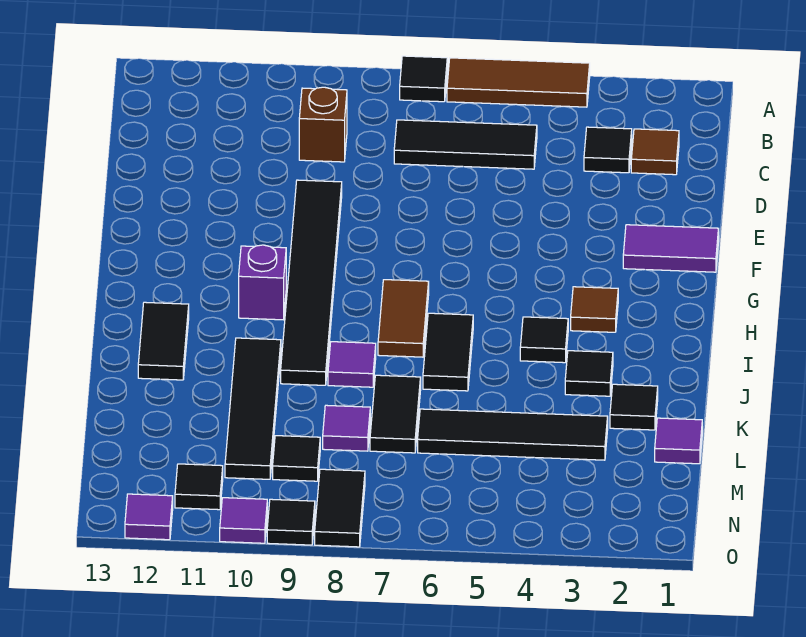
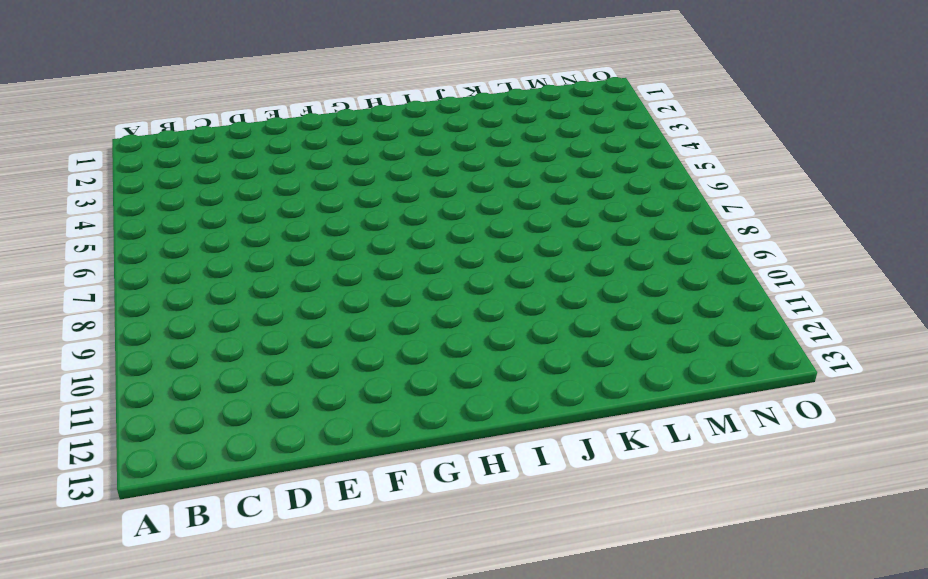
none -> brown 1x3 tile [447,58,590,107]
none -> black 1x1 tile [400,56,447,102]
none -> brown 1x1 tile [631,129,679,175]

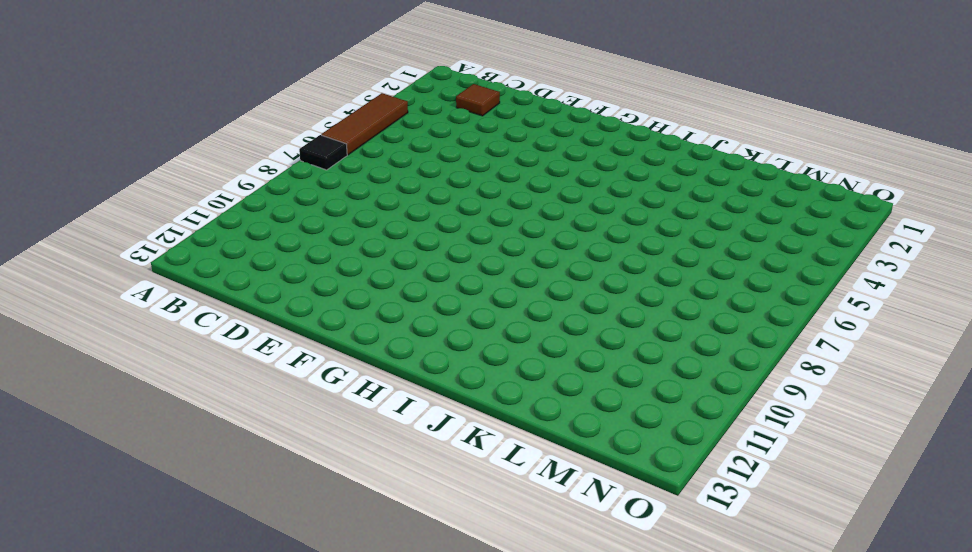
none -> black 1x1 tile [584,127,632,173]
none -> black 1x3 tile [394,120,537,169]
none -> brown 1x1 brick [299,87,347,162]

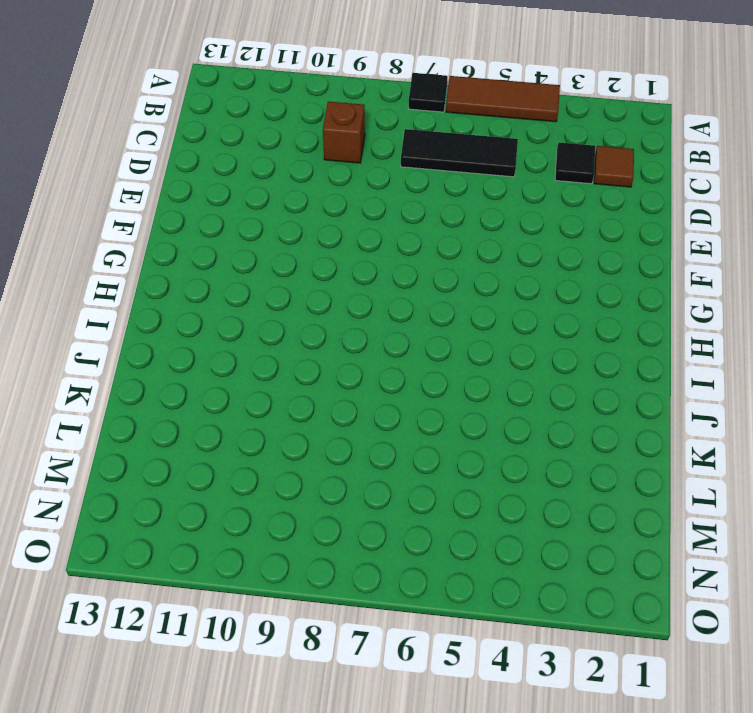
none -> black 1x6 tile [281,180,342,385]
none -> purple 1x2 tile [623,225,719,272]
none -> brown 1x1 tile [571,287,618,332]

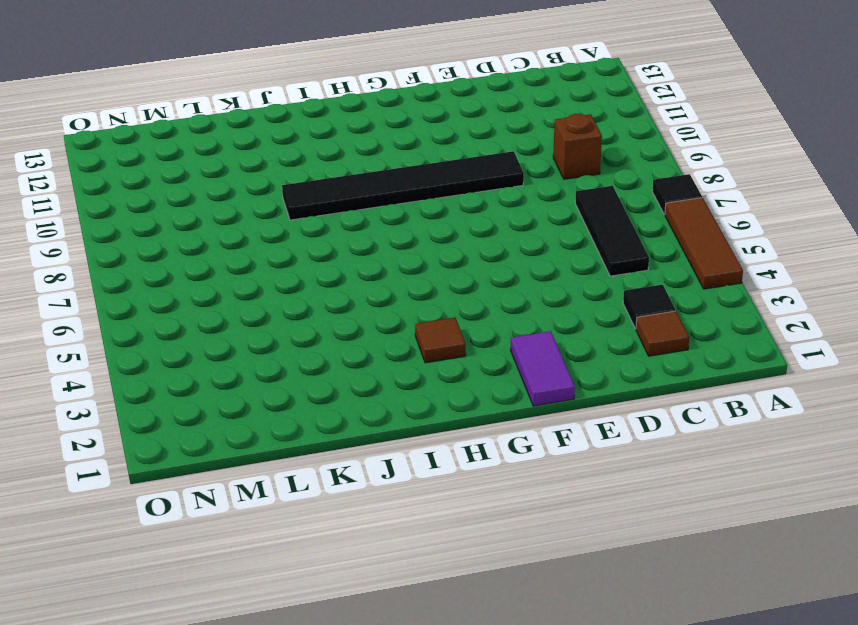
none -> brown 1x2 tile [378,280,429,357]
none -> purple 1x1 brick [239,245,286,320]
none -> black 1x1 tile [520,317,568,363]

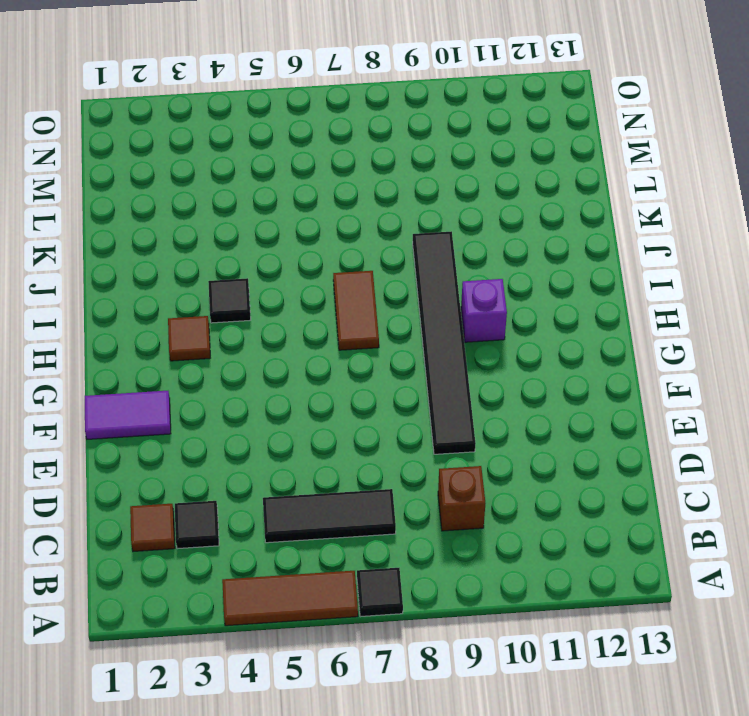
none -> black 1x2 tile [423,313,473,391]
none -> black 1x2 tile [138,302,189,380]
none -> black 1x1 tile [565,351,613,396]

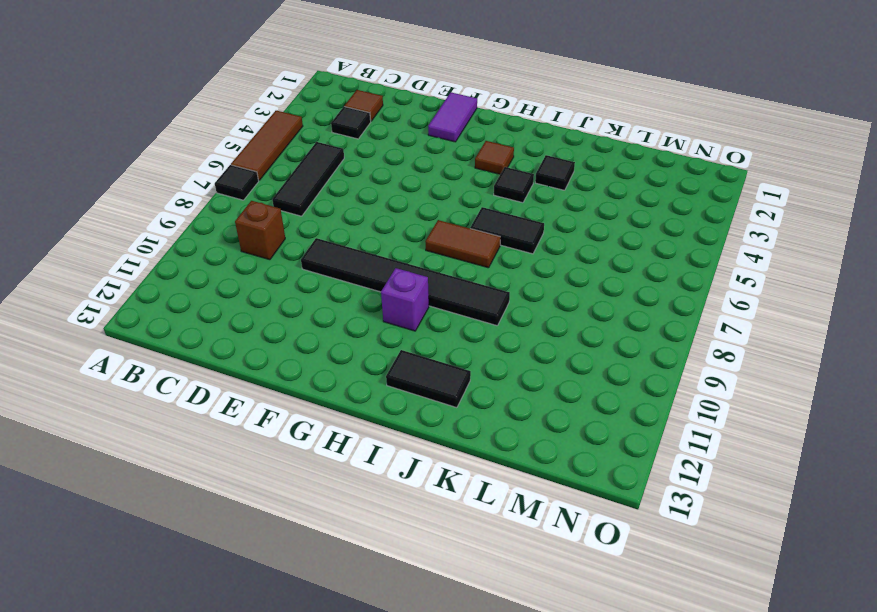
none -> purple 1x1 tile [328,342,376,387]
none -> black 1x4 tile [225,338,281,479]
none -> black 1x1 tile [610,384,658,430]

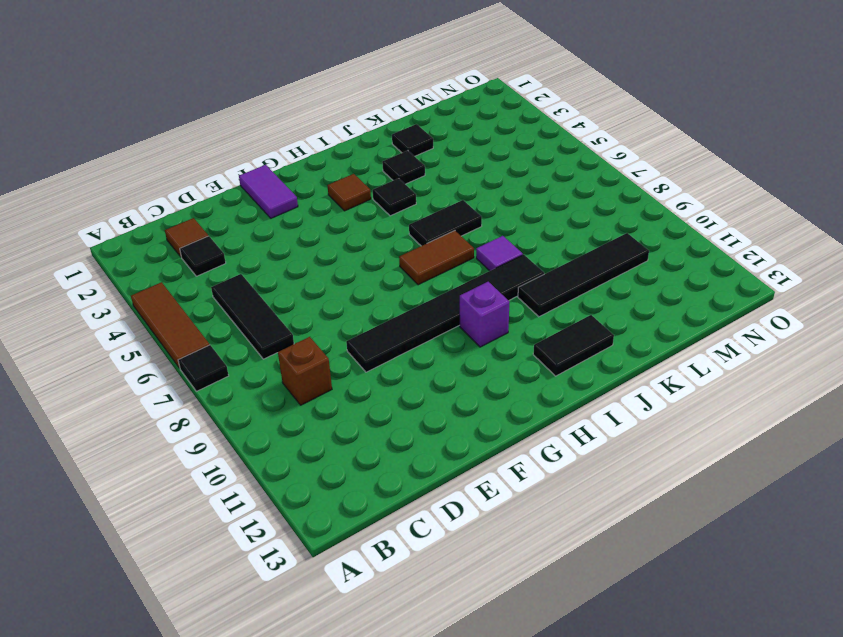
none -> black 1x2 tile [370,375,421,453]
none -> purple 1x1 tile [655,418,702,464]
none -> black 1x4 tile [418,409,608,460]

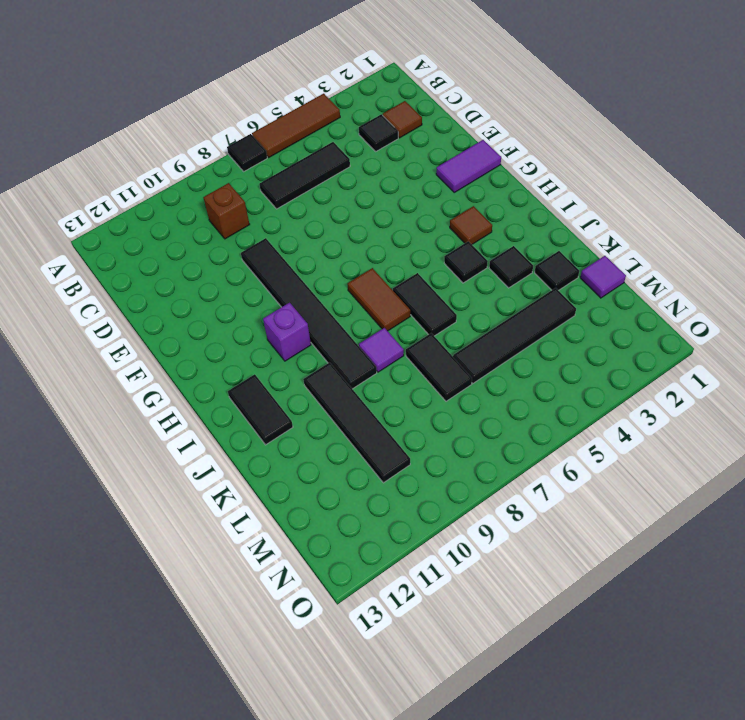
none -> purple 1x1 tile [323,405,370,451]
none -> black 1x1 tile [273,436,320,481]
none -> black 1x2 tile [315,469,365,547]

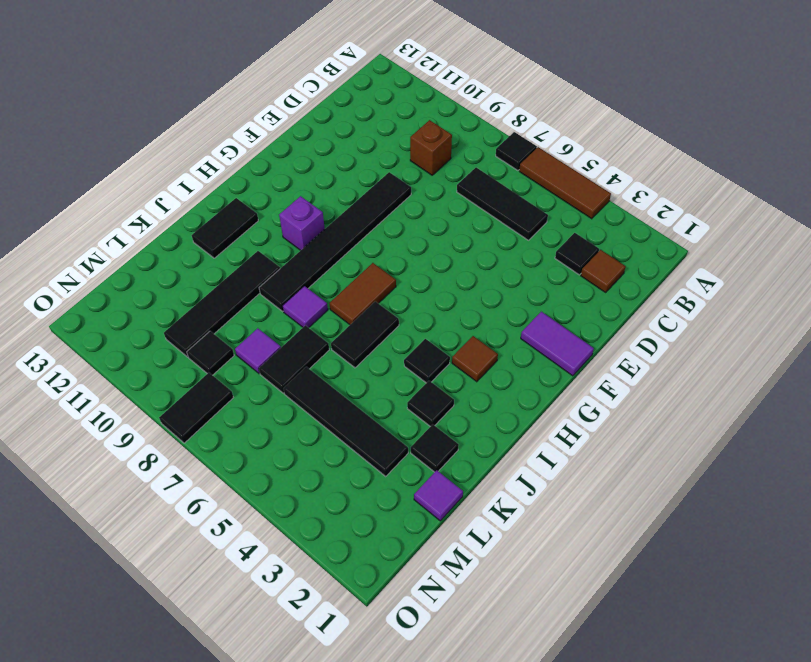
none -> black 1x1 tile [175,464,223,510]
none -> black 1x1 tile [267,499,315,545]
none -> purple 1x1 tile [220,498,267,543]

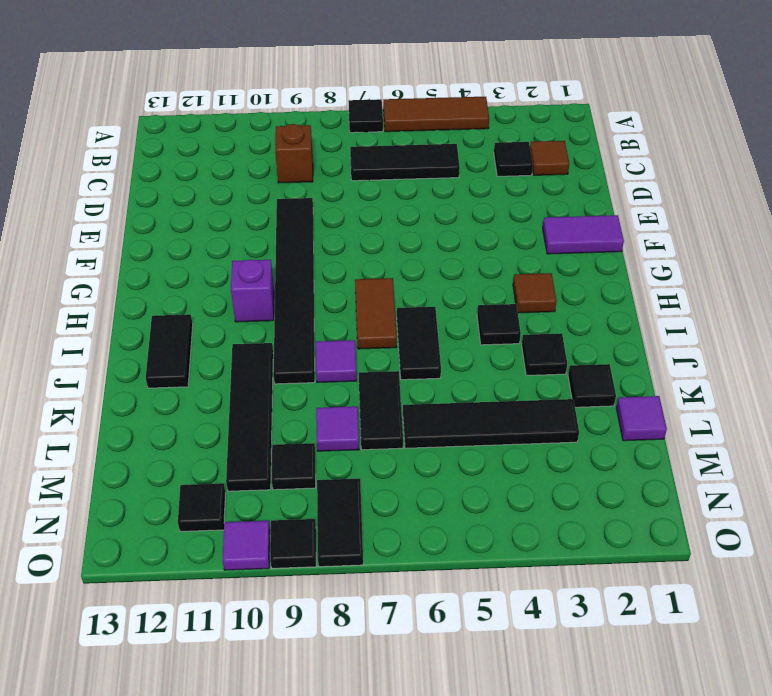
none -> purple 1x1 tile [125,494,173,540]

